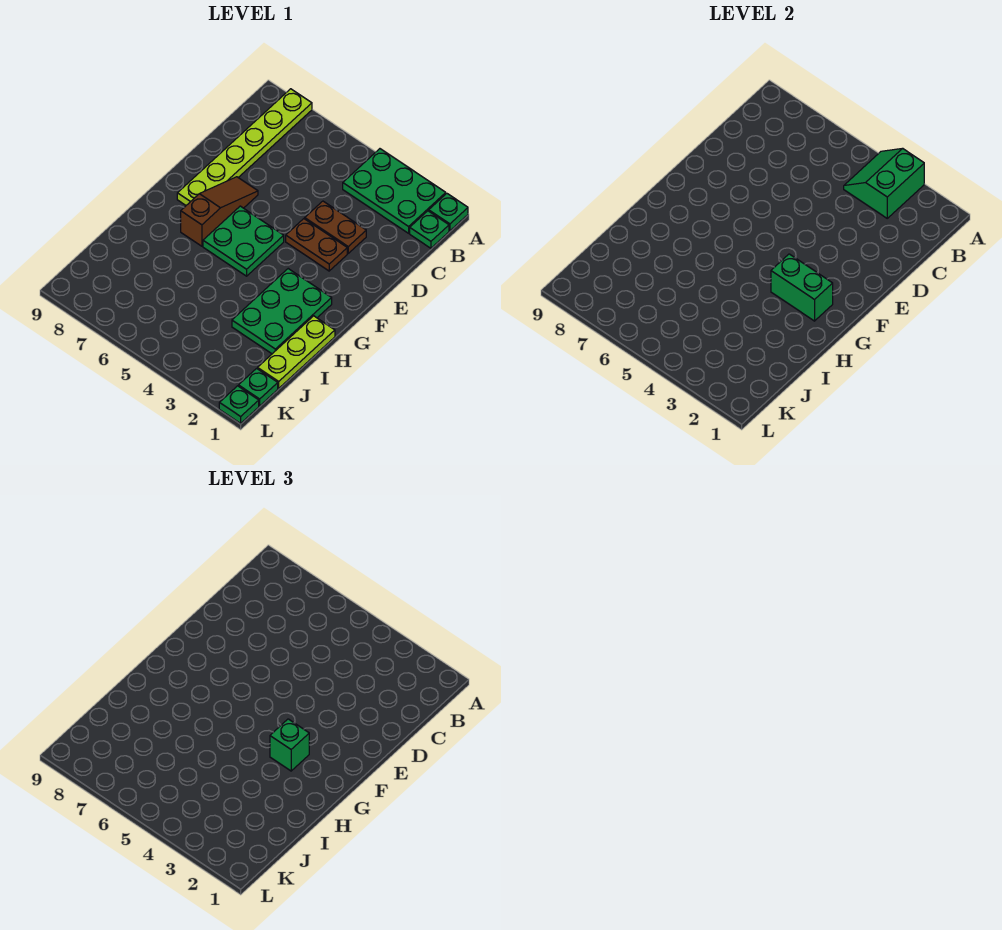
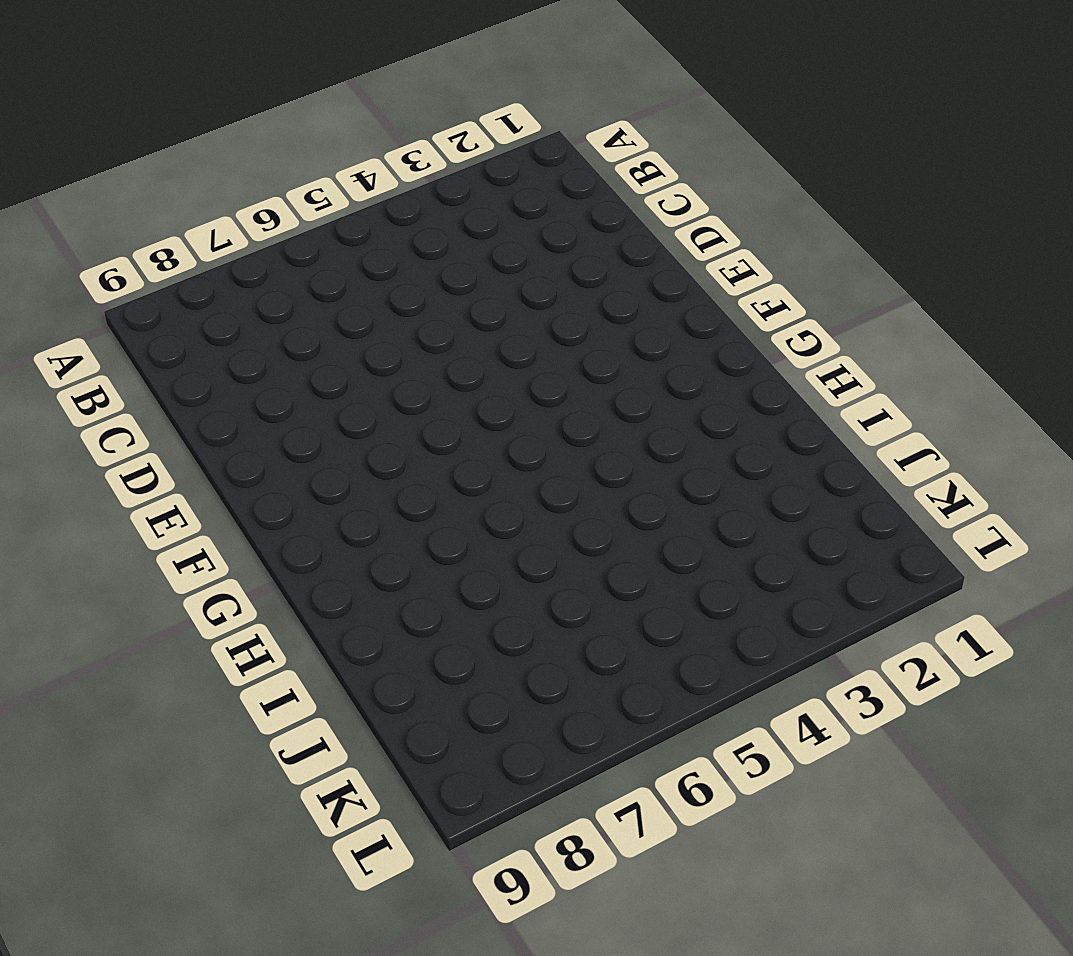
none -> green 1x1 plate [429,193,468,231]
none -> green 2x3 plate [343,149,446,233]
none -> lime 1x6 plate [177,89,312,205]

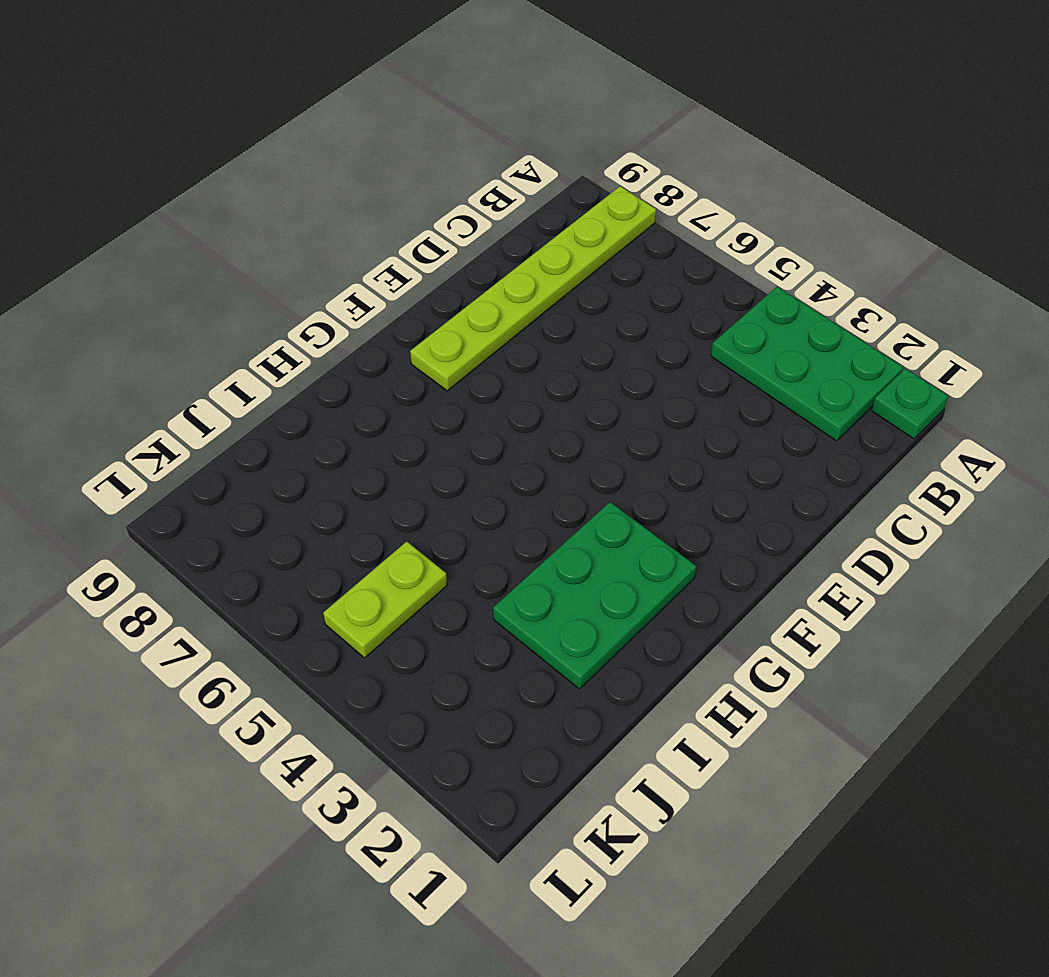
lime 1x2 plate [323,542,447,658] -> none
none -> green 1x1 plate [410,211,449,248]
none -> brown 1x2 plate [305,201,366,253]
none -> brown 1x2 plate [286,219,347,271]

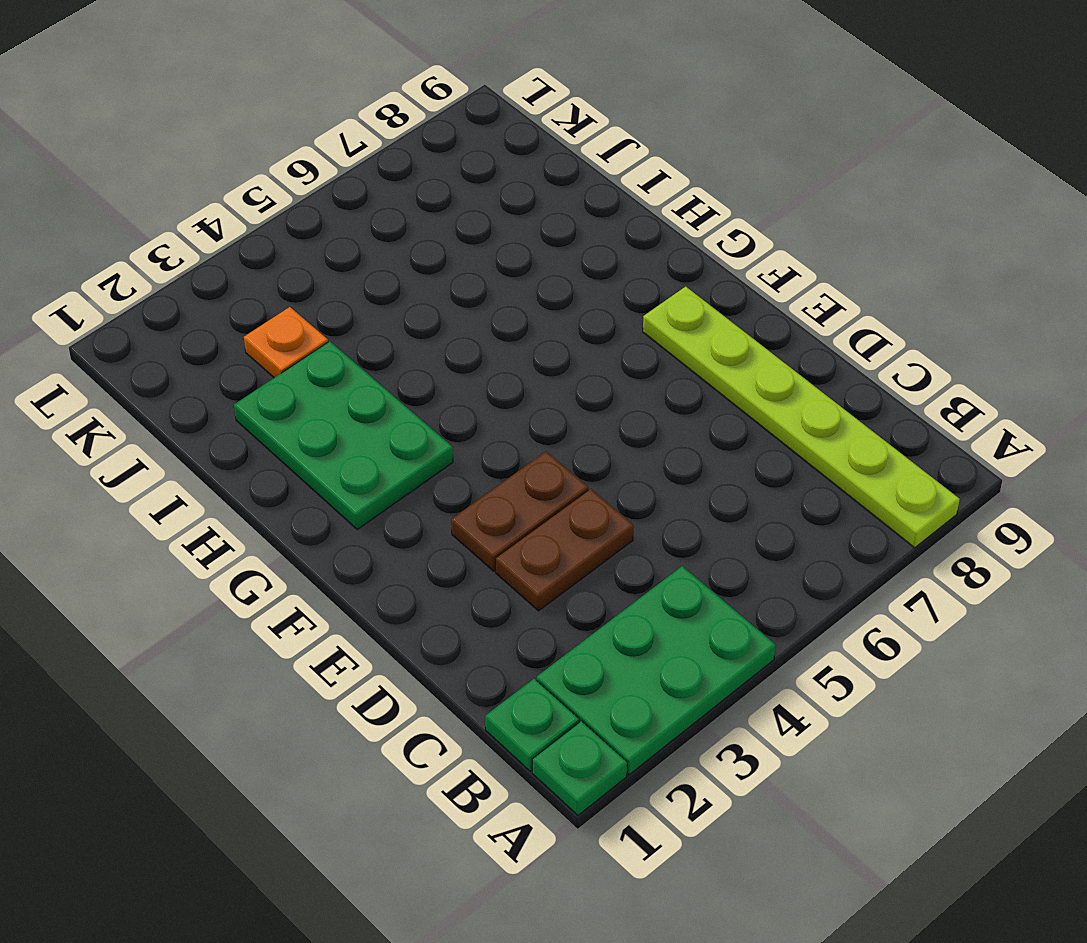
orange 1x1 plate [244,307,328,378] -> none
none -> brown 1x3 slope [181,177,258,246]
none -> green 2x2 plate [203,206,284,276]
none -> lime 1x3 plate [258,316,335,388]

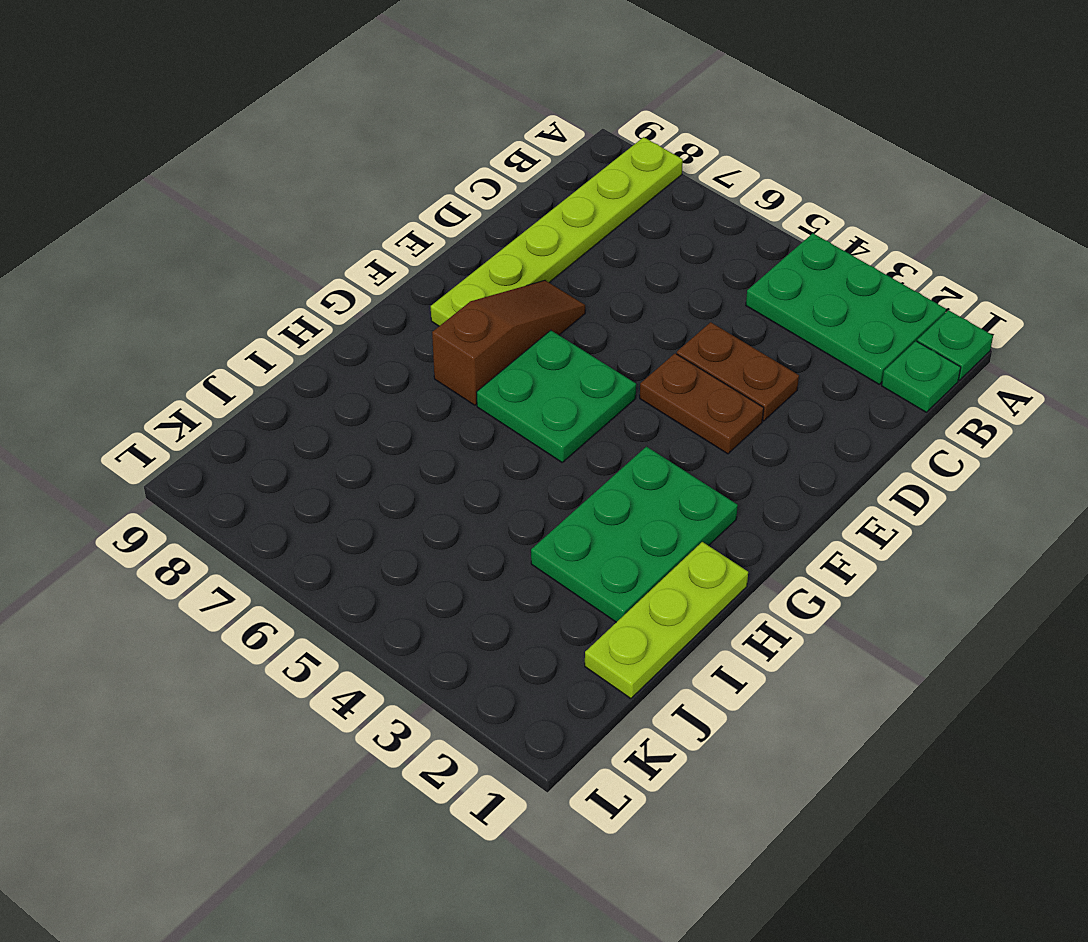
none -> green 1x1 plate [238,368,278,406]
none -> green 1x1 plate [219,386,259,423]
none -> green 2x2 slope [844,148,924,218]

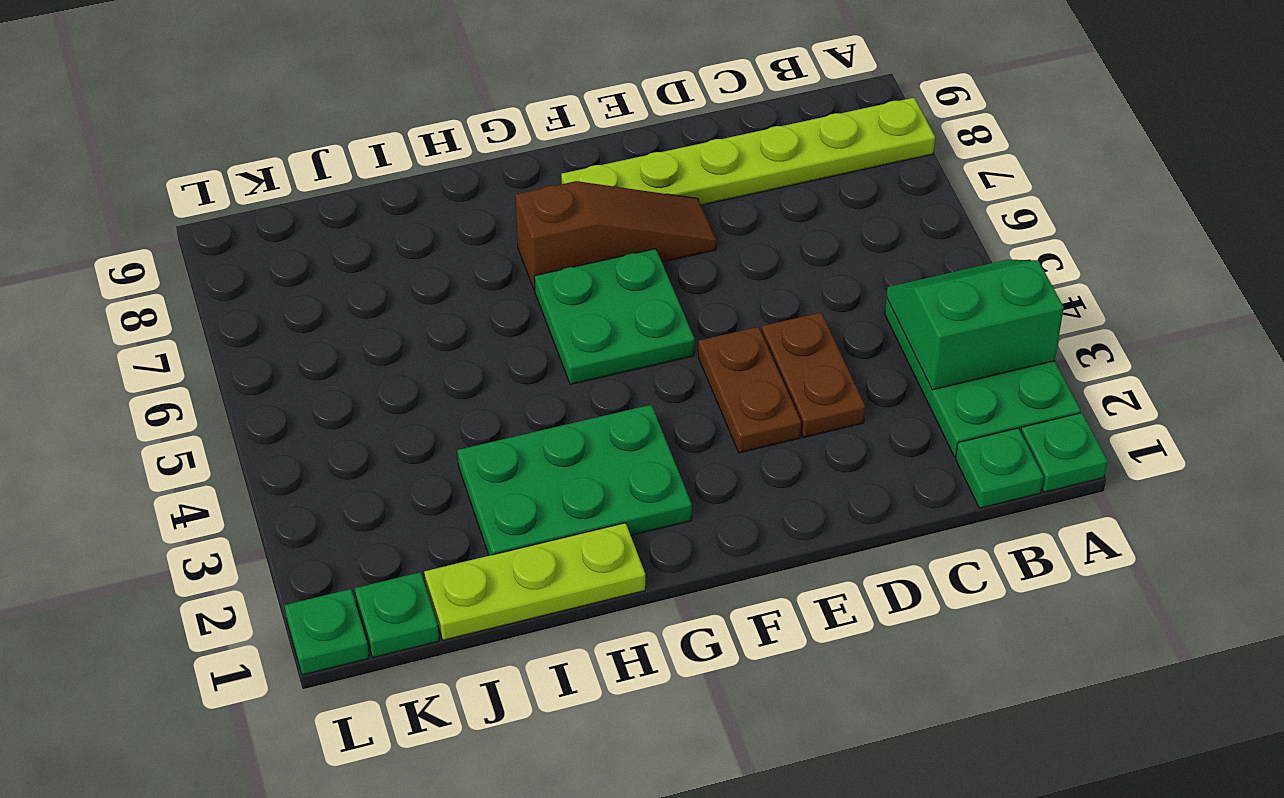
none -> green 1x2 brick [771,254,833,321]
none -> green 1x1 brick [270,719,309,771]

